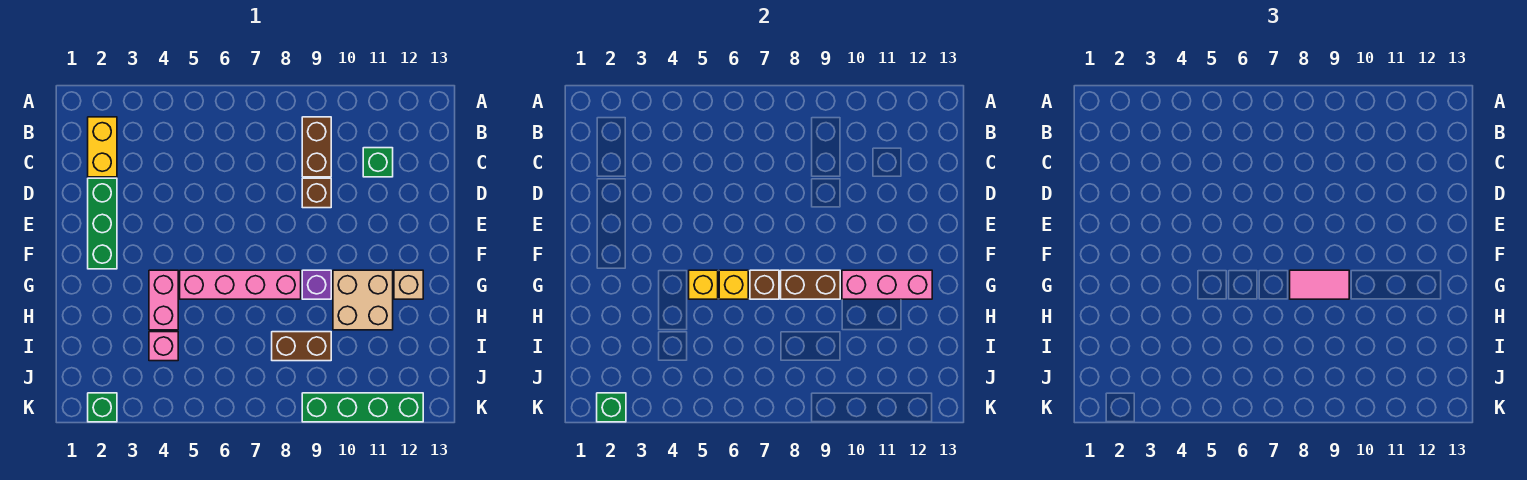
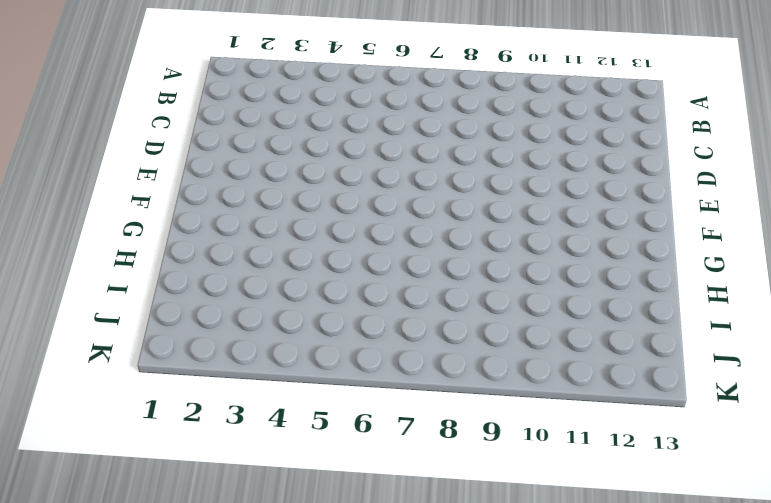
none -> yellow 1x2 brick [88,117,117,177]
none -> brown 1x2 brick [302,117,331,177]
none -> green 1x1 brick [363,148,393,177]

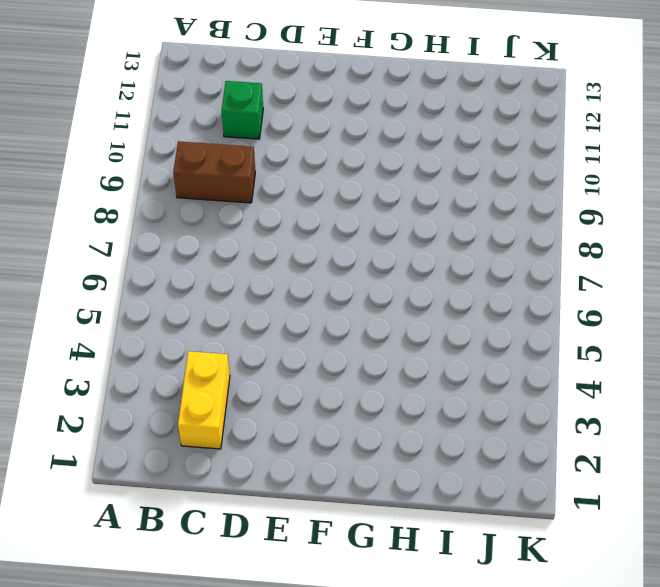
yellow 1x2 brick [178,351,230,449] -> yellow 1x2 brick turned to [88,117,117,177]
none -> green 1x3 brick [88,178,117,269]
none -> brown 1x1 brick [302,178,331,208]
none -> pink 1x2 brick [149,270,178,330]

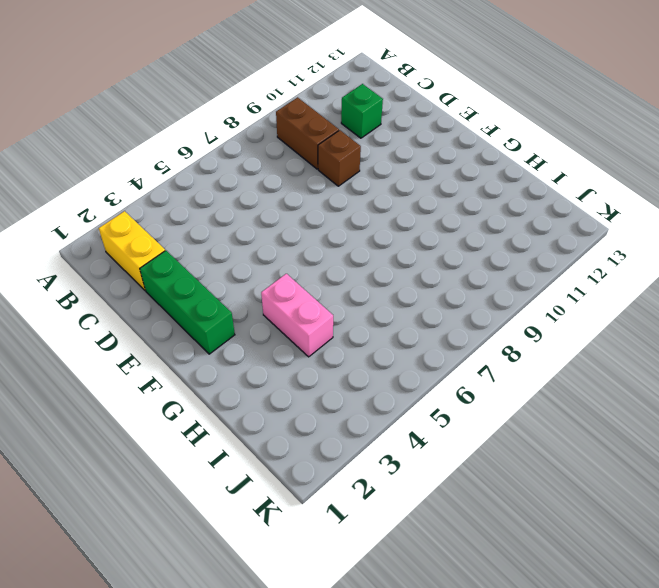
none -> pink 1x4 brick [180,270,301,299]
none -> purple 1x1 brick [302,270,331,299]
none -> tan 2x2 brick [333,270,393,330]

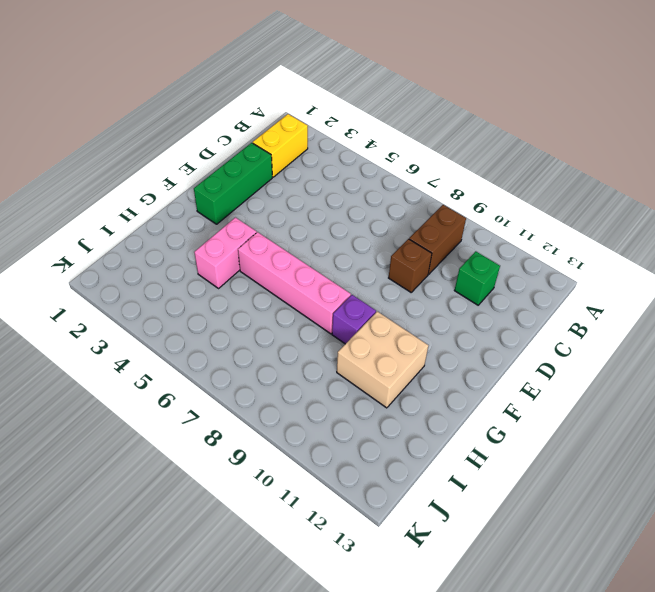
none -> tan 1x1 brick [394,270,423,299]
none -> pink 1x1 brick [149,332,178,361]
none -> brown 1x2 brick [272,332,331,361]

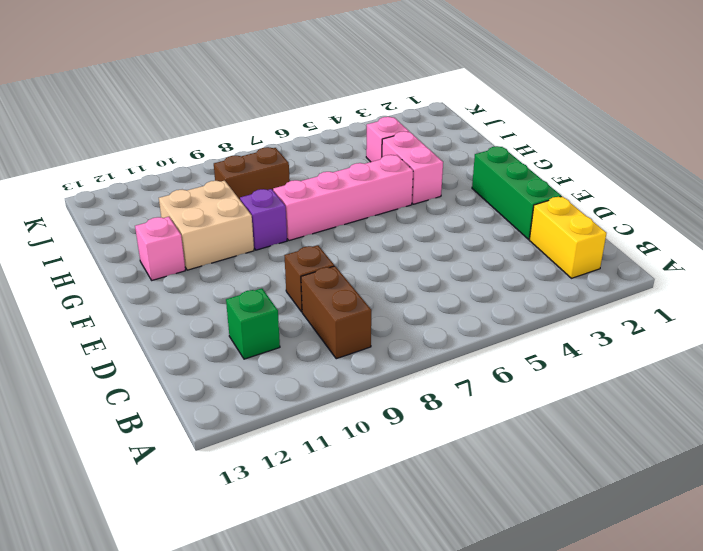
pink 1x1 brick [135,217,185,280] -> tan 1x1 brick [394,270,423,299]
none -> green 1x1 brick [88,393,117,422]
none -> green 1x4 brick [302,393,423,422]
none -> yellow 1x1 brick [689,270,718,299]

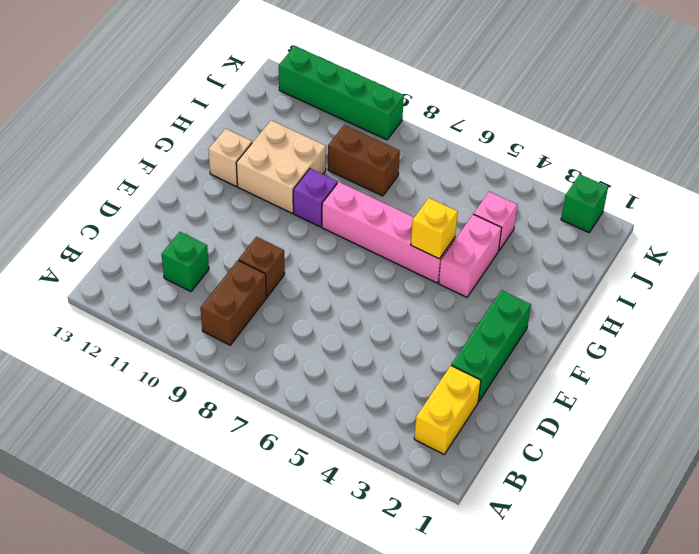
none -> yellow 1x1 brick [719,270,748,299]
none -> brown 1x1 brick [750,270,779,299]
none -> brown 1x2 brick [781,270,840,299]

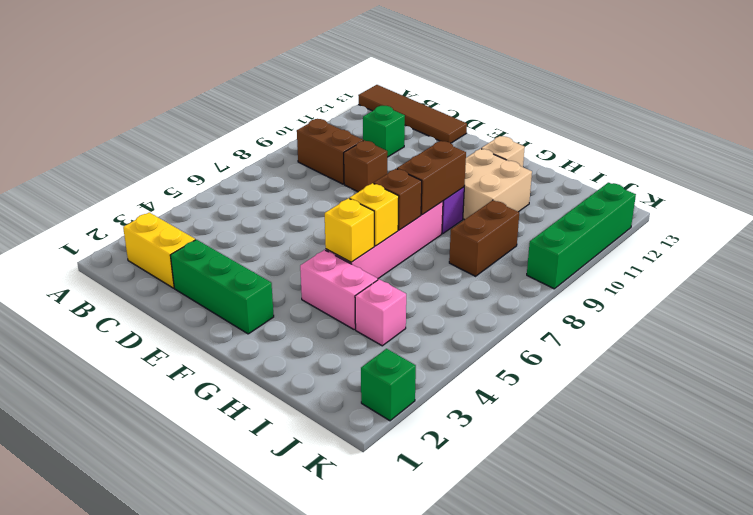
brown 1x4 tile [358,85,467,143] -> none
none -> pink 1x3 brick [842,270,932,299]
none -> green 1x1 brick [597,393,626,422]
none -> pink 1x2 tile [1290,270,1349,299]

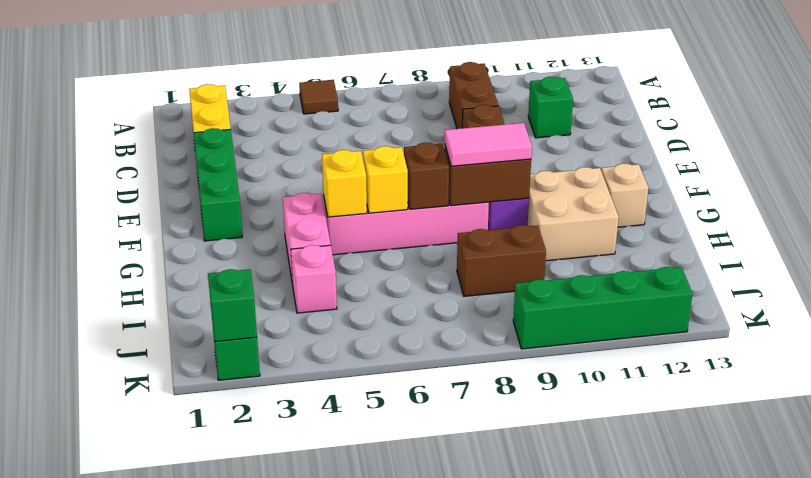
brown 1x1 tile [299,80,338,114] -> none
none -> pink 1x3 brick [842,270,932,299]

